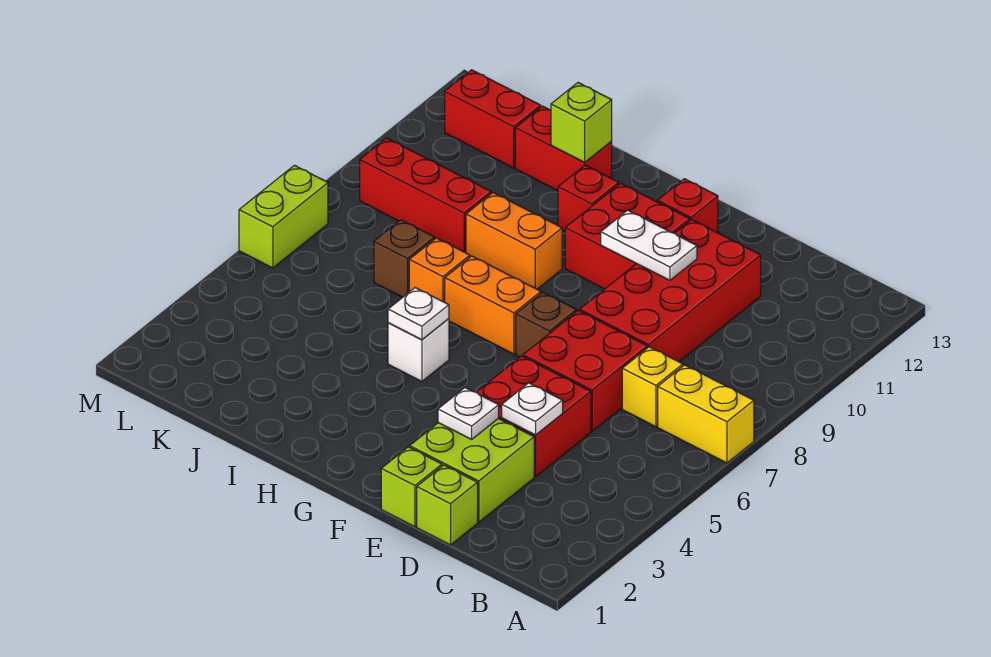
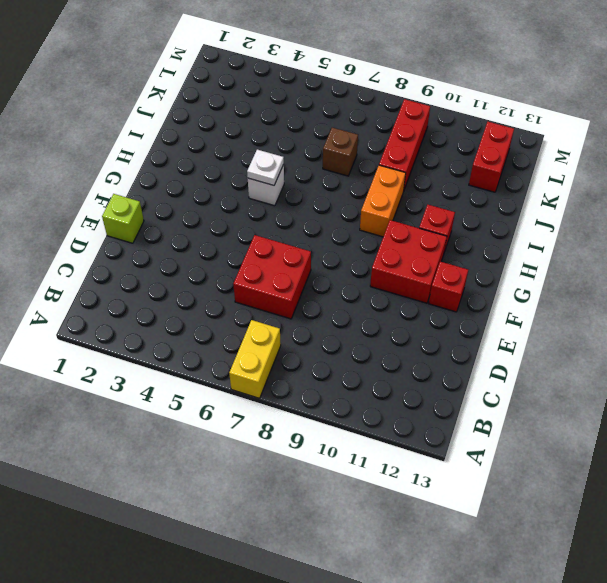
none -> yellow 1x1 brick [622,347,683,427]
none -> lime 1x1 brick [417,465,478,545]
none -> lime 2x2 brick [410,418,534,522]

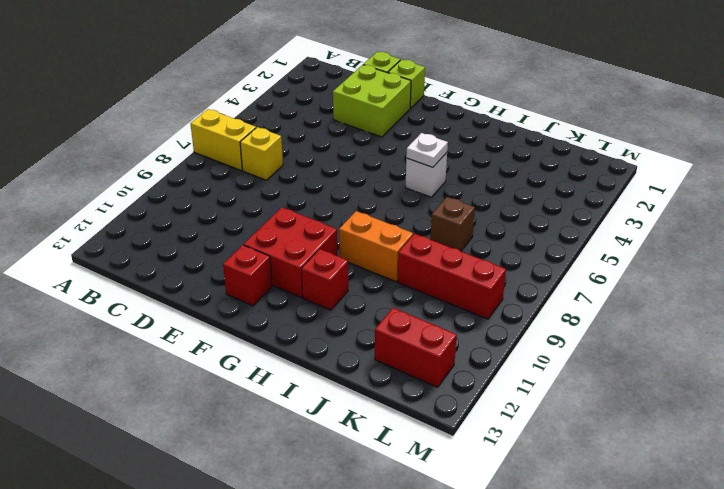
none -> red 2x2 brick [477,356,591,477]
none -> red 2x2 brick [523,311,647,431]
none -> red 2x4 brick [580,219,761,362]

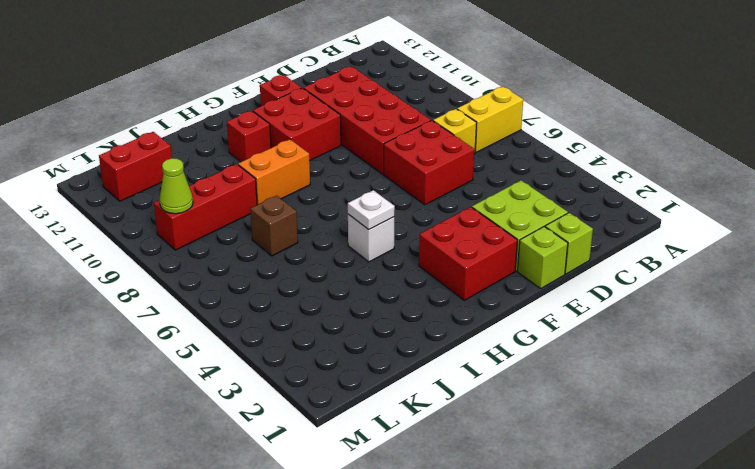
red 2x2 brick [419,207,517,300] -> red 2x2 brick moved to [477,356,591,477]
lime 1x1 cone [159,158,193,214] -> none
none -> brown 1x1 brick [516,292,577,357]
none -> orange 1x2 brick [445,256,541,354]
none -> orange 1x1 brick [409,238,470,302]

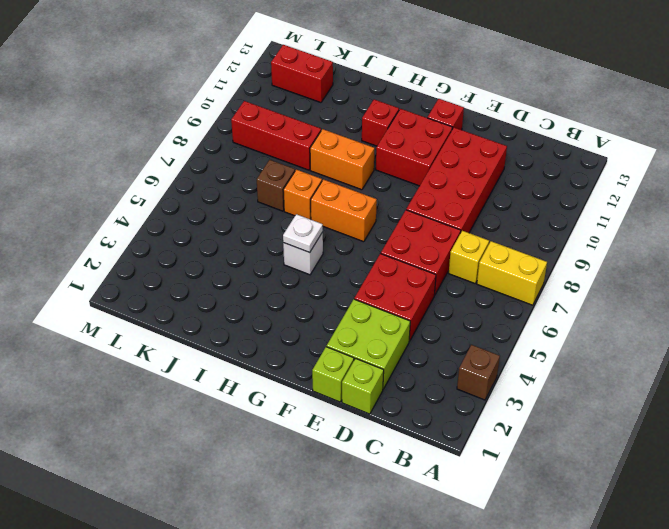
brown 1x1 brick [457,345,500,400] -> brown 1x1 brick moved to [516,292,577,357]
none -> red 1x2 brick [515,106,612,191]
none -> lime 1x2 brick [239,165,328,268]
none -> white 1x1 plate [502,383,563,435]

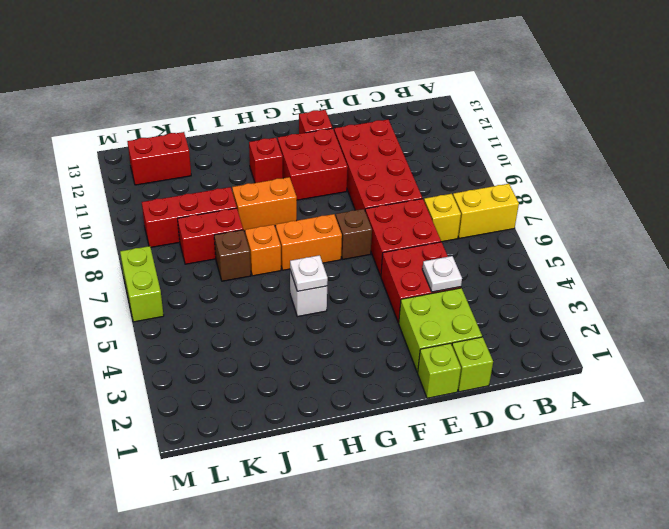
red 1x2 brick [178,208,243,264] -> red 1x2 brick moved to [515,106,612,191]
none -> white 1x1 plate [438,388,499,439]
none -> white 1x2 plate [601,210,697,280]
none -> lime 1x1 brick [551,83,612,163]

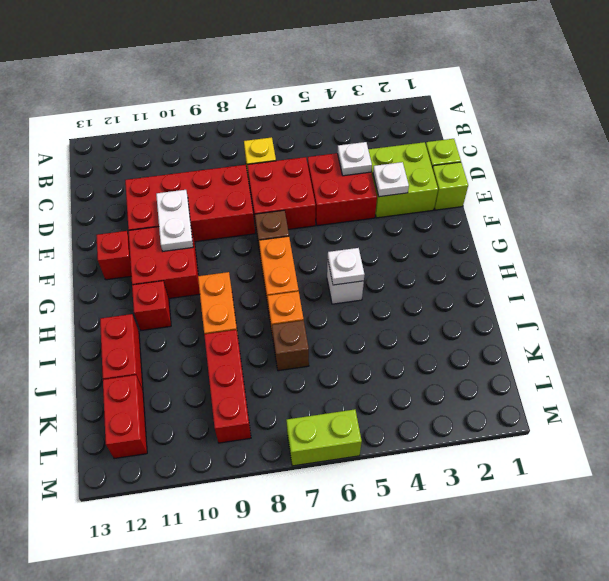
none -> yellow 1x2 brick [658,365,754,463]
none -> lime 1x1 brick [551,83,612,163]

